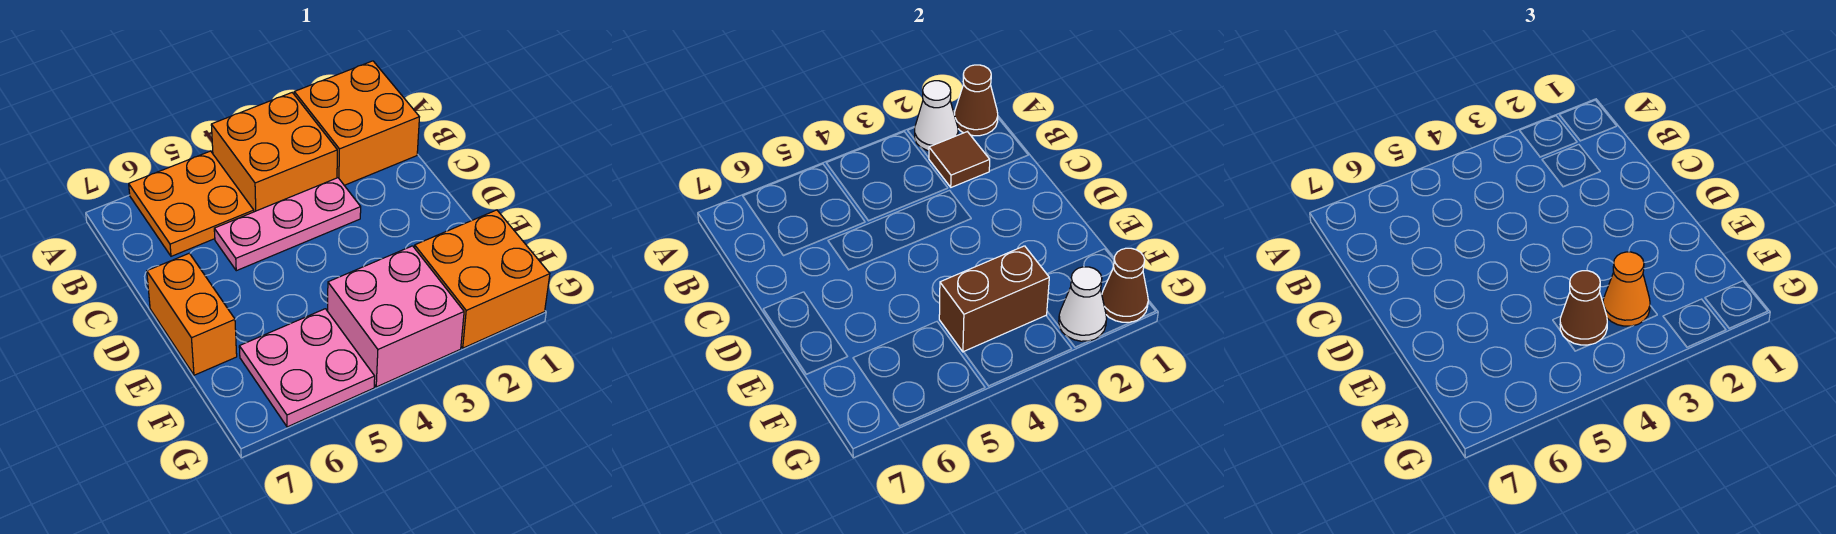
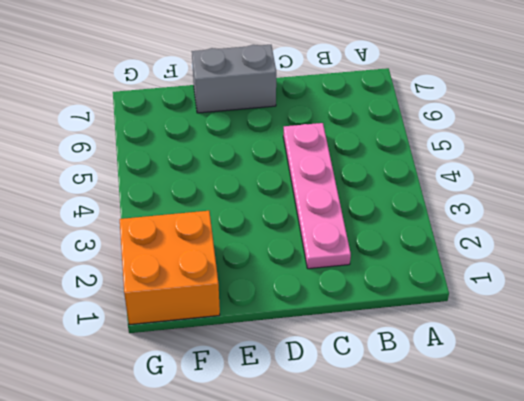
pink 1x4 plate [283,123,351,269] -> pink 1x3 plate [214,178,361,271]
grey 1x2 brick [192,45,276,113] -> orange 1x2 brick [147,253,237,375]
none -> orange 2x2 brick [294,61,419,185]
none -> orange 2x2 brick [211,93,337,212]
none -> orange 2x2 plate [129,151,254,256]

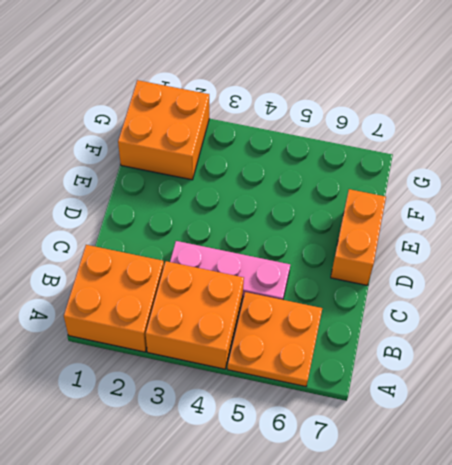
none -> pink 2x2 brick [328,246,464,387]
none -> pink 2x2 plate [239,309,375,427]
none -> brown 1x1 cone [954,65,998,136]

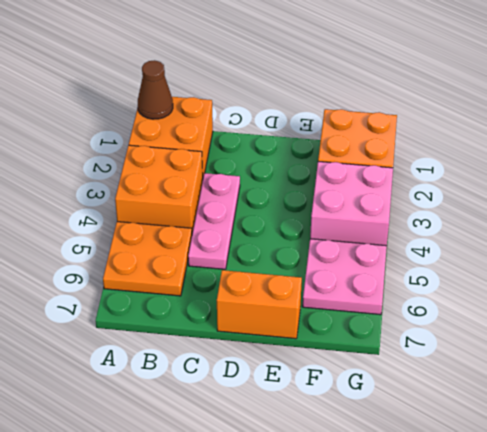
none -> white 1x1 cone [915,81,958,151]
none -> brown 1x1 tile [929,132,990,187]
none -> brown 1x2 brick [939,246,1049,352]

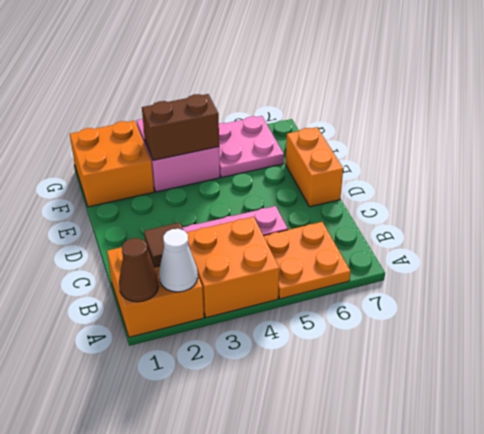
none -> brown 1x1 cone [1102,248,1148,322]
none -> white 1x1 cone [1059,267,1107,341]
none -> orange 1x1 cone [1603,252,1650,326]

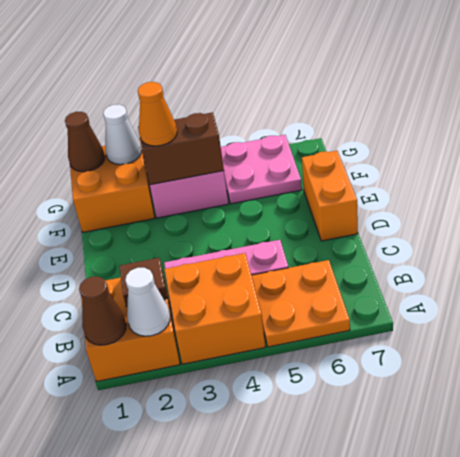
none -> brown 1x1 cone [1560,271,1607,345]

